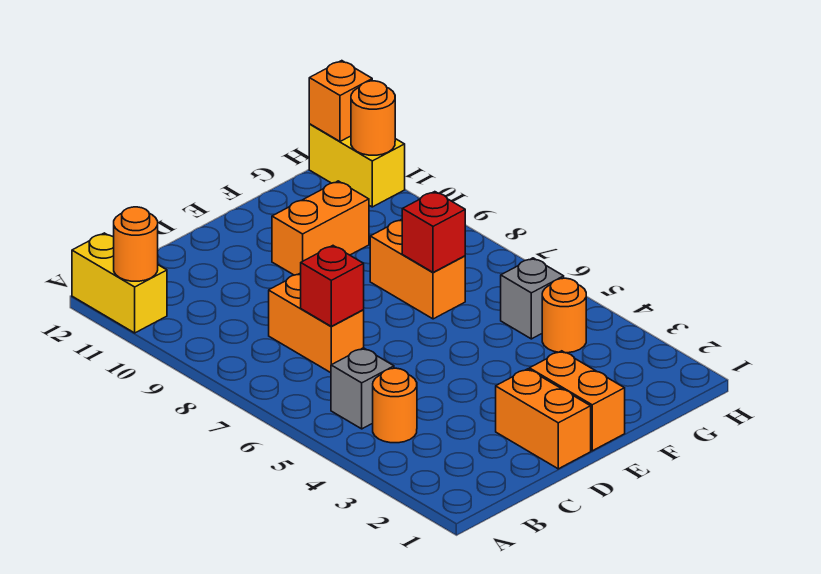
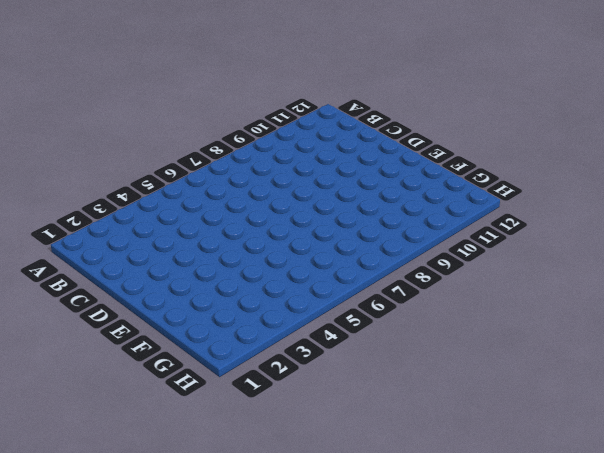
none -> yellow 1x2 brick [72,233,167,333]
none -> orange 1x1 round brick [373,368,417,443]
none -> grey 1x1 brick [331,348,394,429]

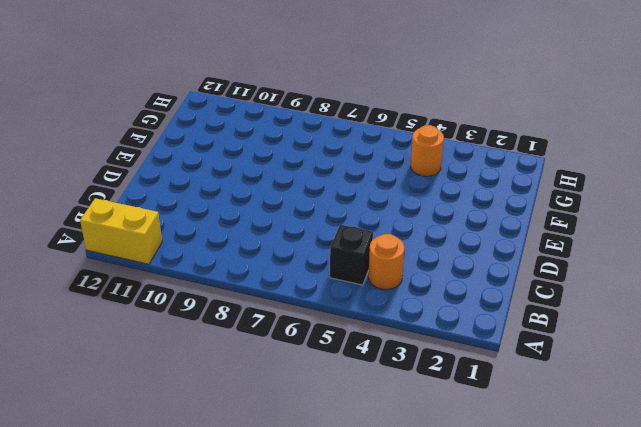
black 1x1 brick [330,225,373,285] -> grey 1x1 brick [331,348,394,429]
none -> orange 1x2 brick [269,273,364,373]
none -> orange 1x2 brick [496,369,591,469]
none -> orange 1x2 brick [529,351,625,451]

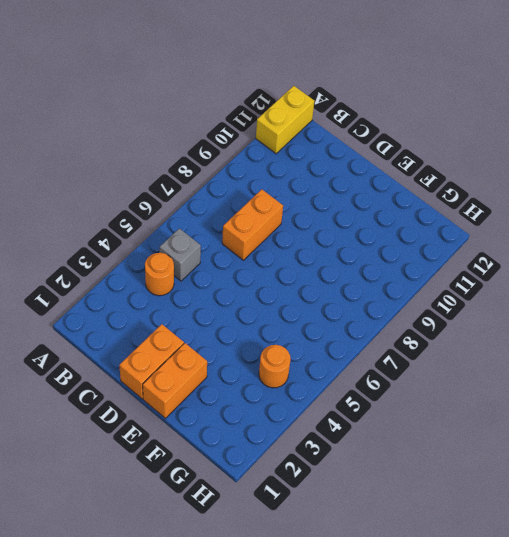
none -> orange 1x2 brick [272,181,369,275]
none -> orange 1x2 brick [370,219,465,319]
none -> grey 1x1 brick [501,258,564,339]

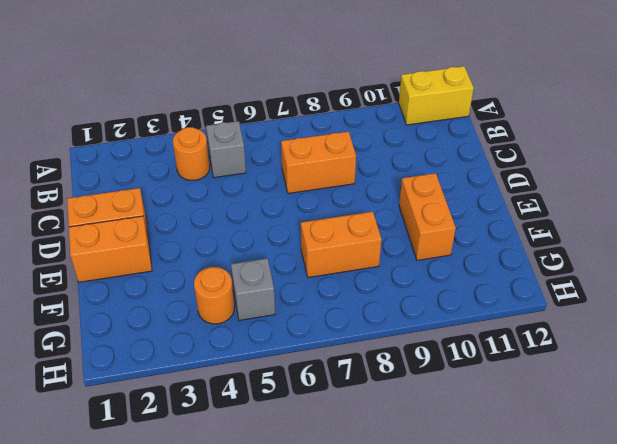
none -> yellow 1x2 brick [309,124,405,207]
none -> orange 1x1 round brick [114,207,158,281]
none -> red 1x1 brick [301,246,364,327]

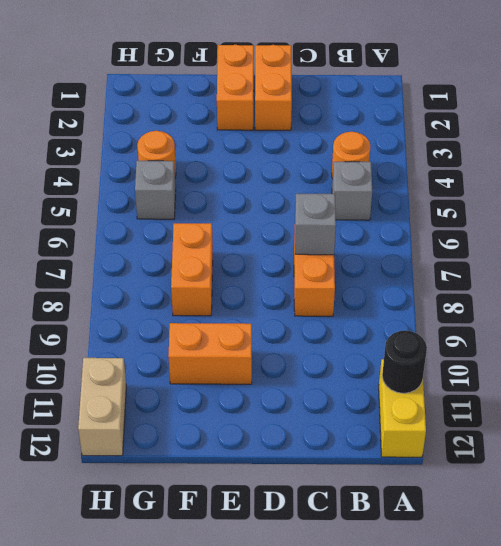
black 1x1 round brick [382,330,427,393] -> orange 1x1 round brick [114,207,158,281]
grey 1x1 brick [295,194,336,255] -> red 1x1 brick [301,246,364,327]
tan 1x2 brick [78,358,126,456] -> yellow 1x2 brick [309,124,405,207]
none -> red 1x1 brick [402,192,465,272]
none -> orange 1x1 round brick [351,81,395,155]
none -> orange 1x1 brick [309,61,372,141]

